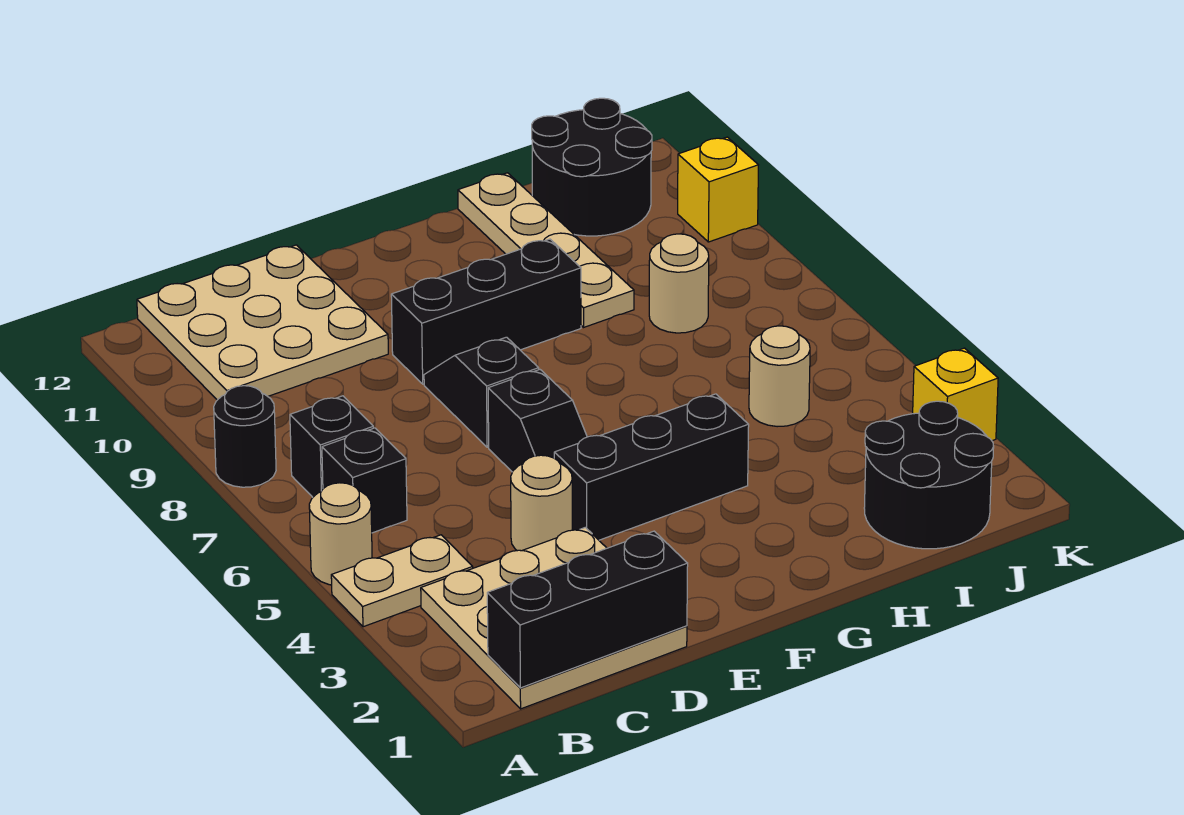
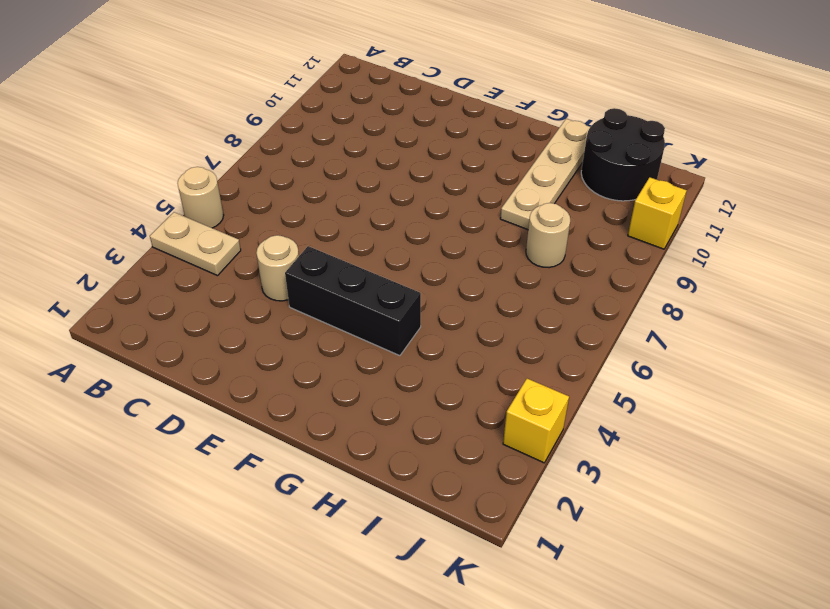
none -> black 1x1 round brick [214,386,276,487]
none -> tan 3x3 plate [421,527,687,709]
none -> black 1x1 brick [322,428,407,533]

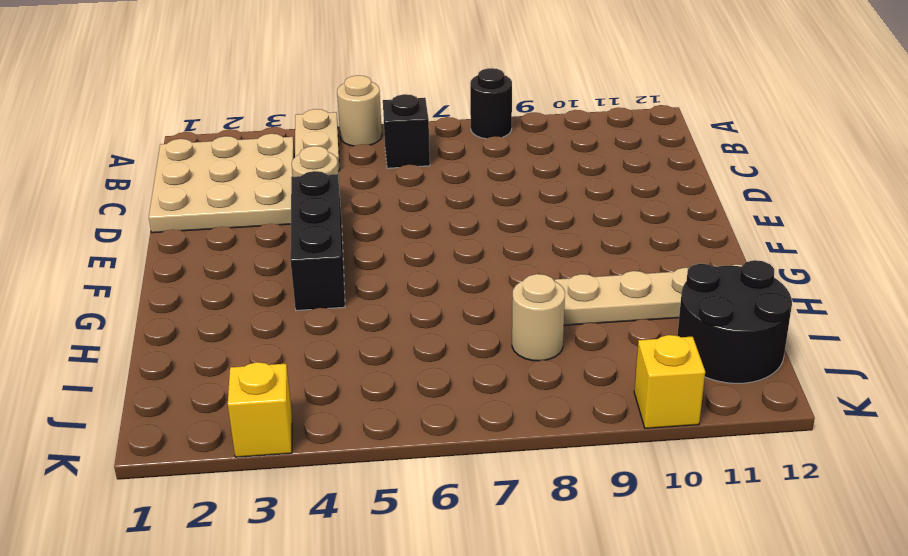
none -> black 1x1 brick [290,396,374,497]
none -> tan 3x3 plate [137,245,388,400]
none -> black 1x2 slope [488,370,587,472]

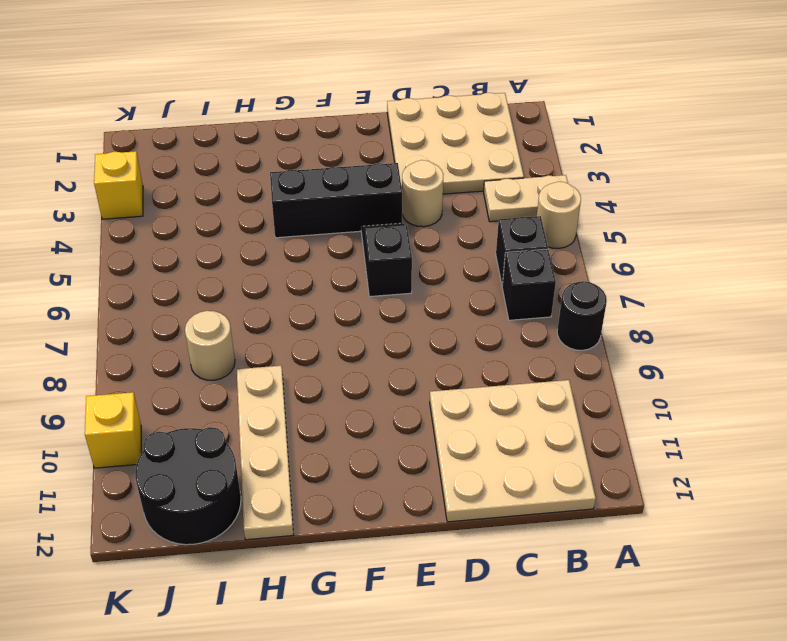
none -> black 1x2 slope [424,337,539,447]
none -> black 1x3 brick [391,239,581,384]
none -> black 2x2 round brick [864,401,994,549]

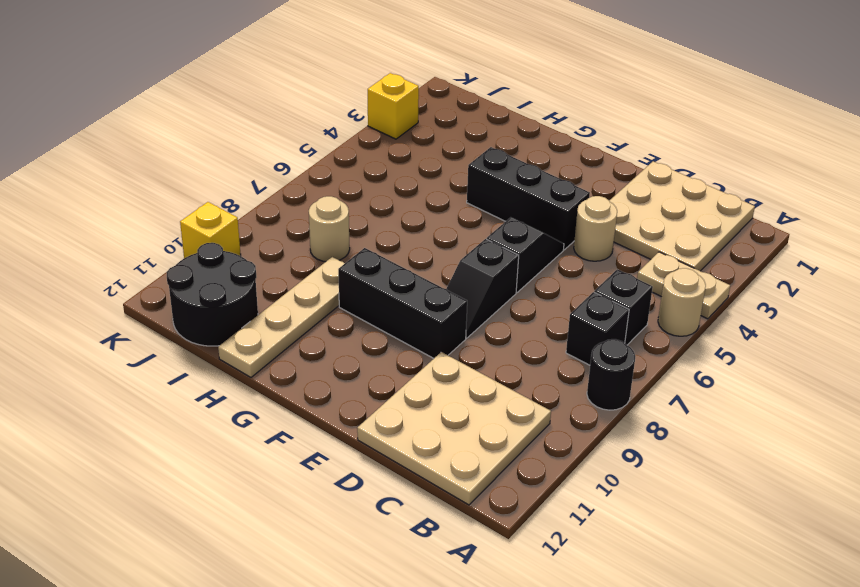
none -> black 2x2 round brick [864,401,994,549]
none -> tan 1x1 round brick [749,326,810,427]
none -> black 1x3 brick [487,531,688,688]

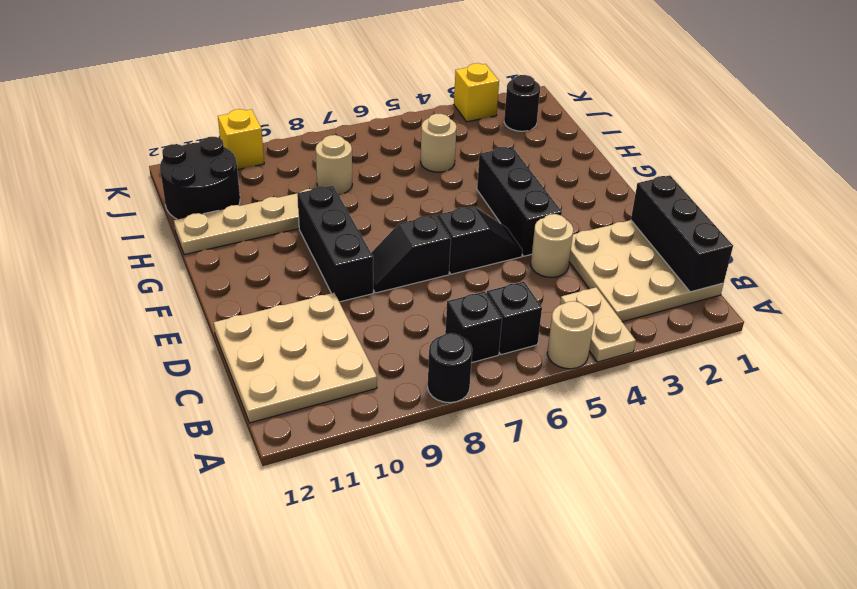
black 1x1 round brick [504,75,540,131] -> black 2x2 round brick [864,401,994,549]

